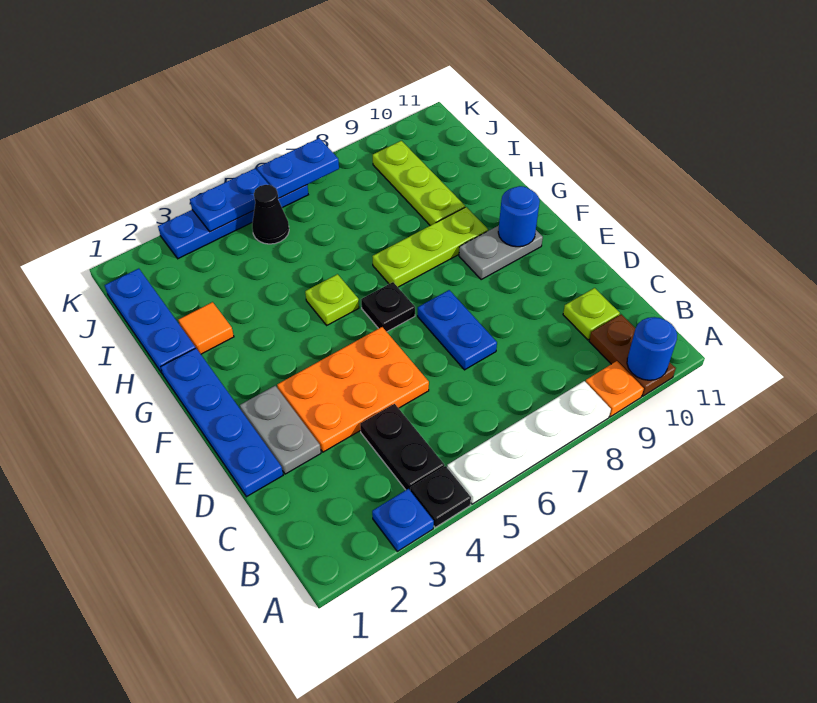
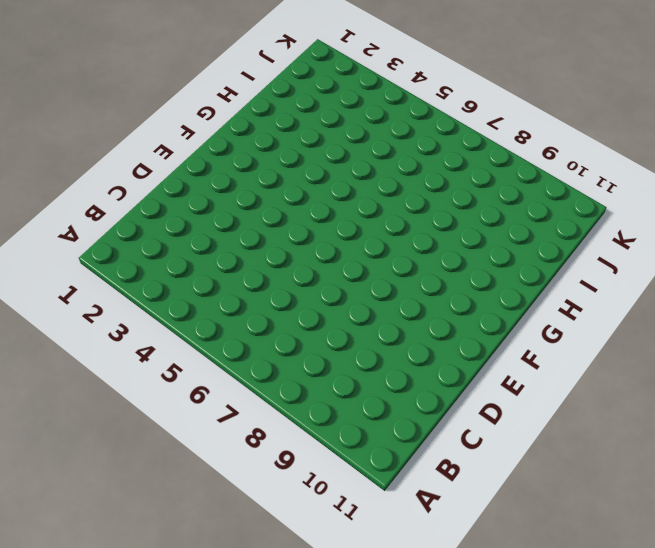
none -> blue 1x1 plate [372,489,434,551]
none -> black 1x1 plate [410,466,471,527]
none -> white 1x4 plate [447,381,611,504]

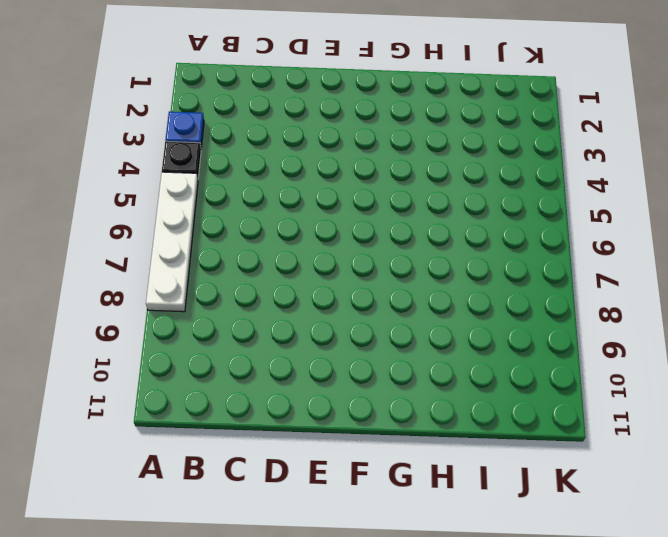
none -> orange 1x1 plate [586,361,644,417]
none -> brown 1x2 plate [589,314,676,396]
none -> black 1x2 plate [360,404,444,490]

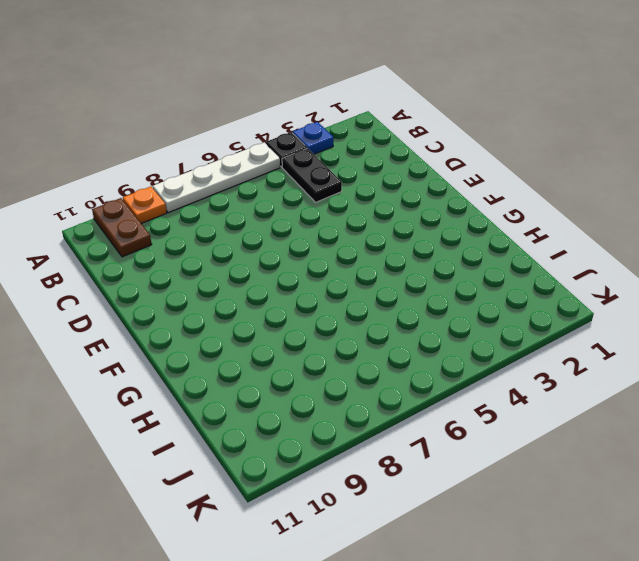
none -> lime 1x1 plate [563,288,620,340]
none -> blue 1x4 plate [161,348,283,497]
none -> grey 1x2 plate [240,386,321,474]

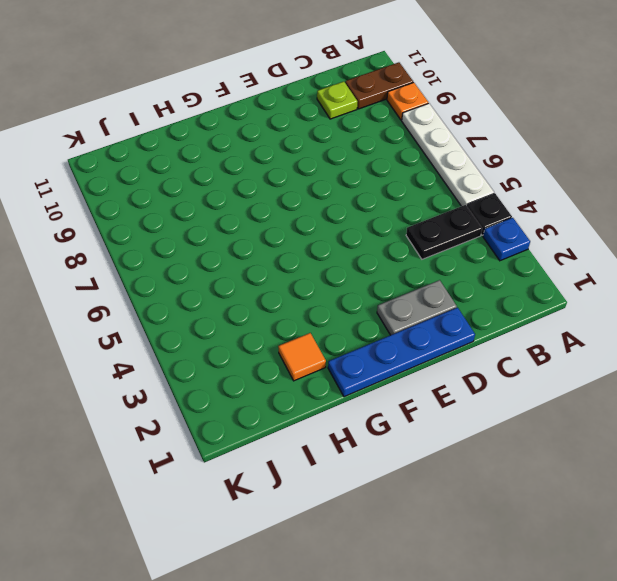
none -> orange 2x3 plate [277,327,429,452]
none -> blue 1x2 plate [418,290,497,370]
none -> black 1x1 plate [361,282,415,332]

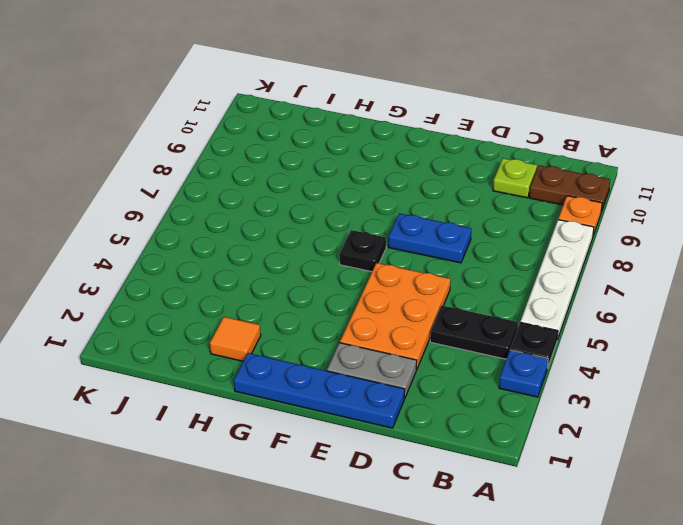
none -> grey 1x2 plate [459,225,543,279]
none -> lime 1x1 plate [305,274,359,325]
none -> lime 1x3 plate [372,207,488,287]

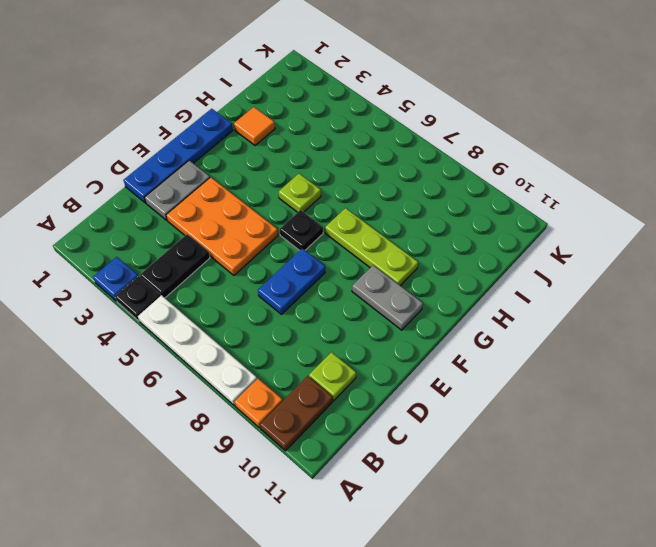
none -> blue 1x3 plate [105,269,195,374]
none -> lime 1x3 plate [373,141,465,226]
none -> black 1x1 cone [252,185,289,244]

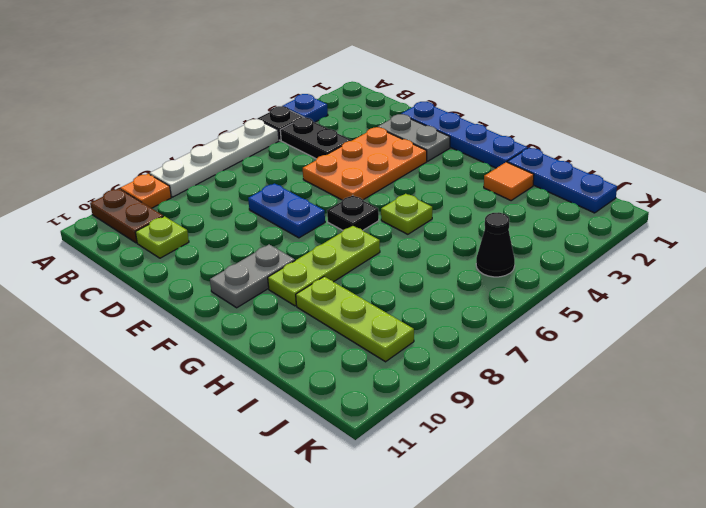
none -> blue 1x4 plate [158,185,308,259]
none -> blue 1x1 round brick [627,317,677,380]
none -> blue 1x1 round brick [498,186,540,247]

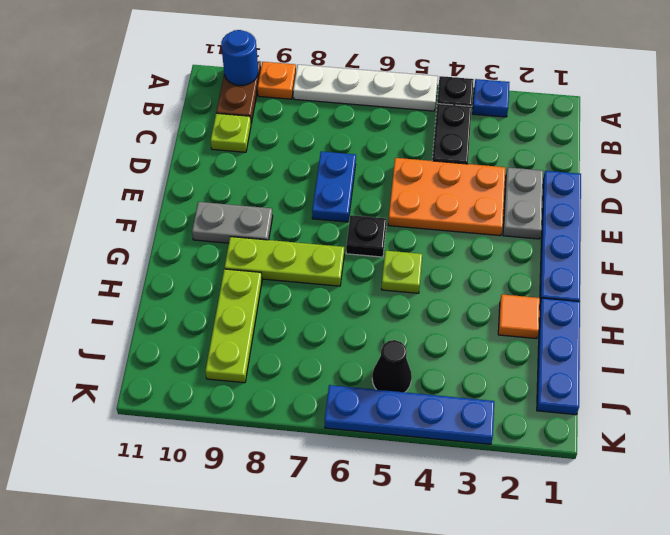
none -> blue 1x1 round brick [498,186,540,247]
none -> blue 1x2 plate [190,169,269,232]
none -> blue 1x2 plate [257,138,339,198]

